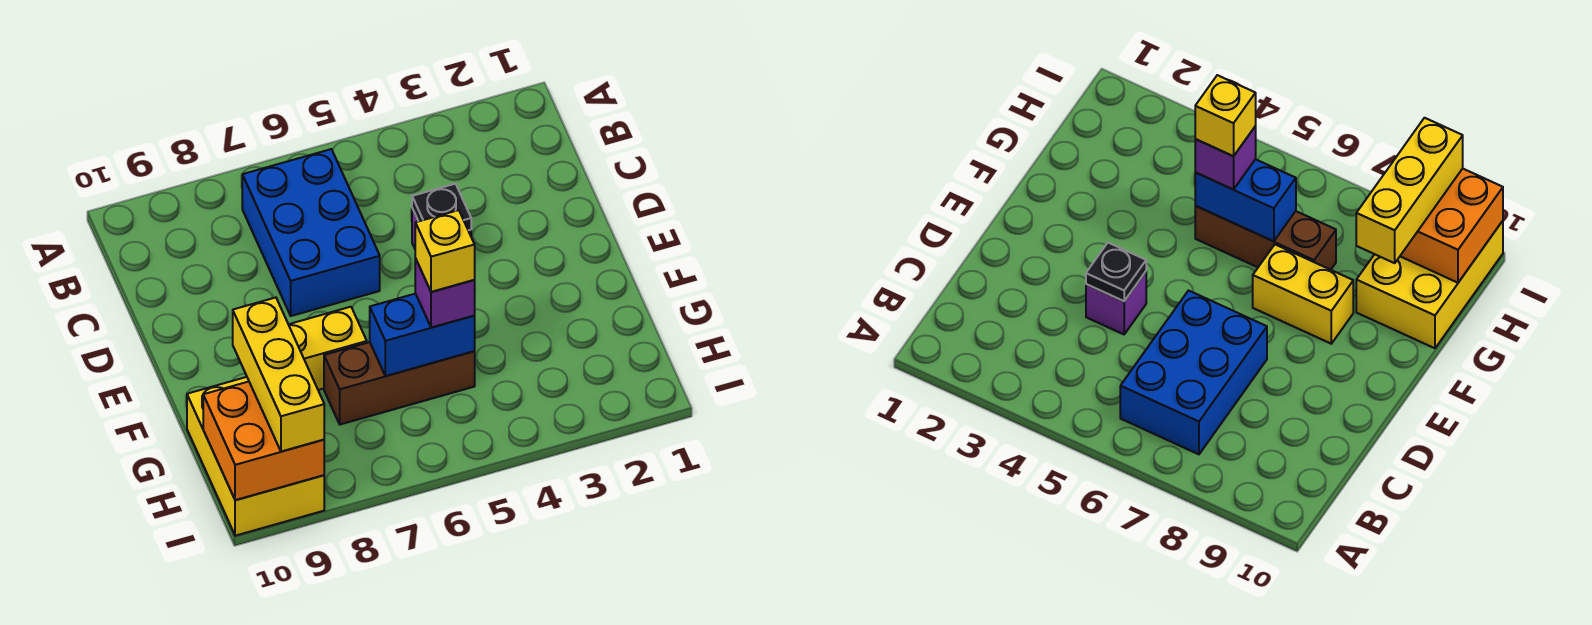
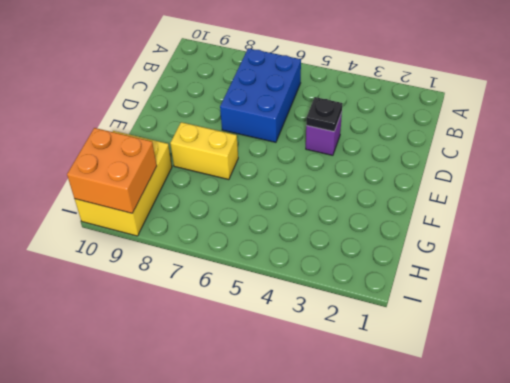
none -> brown 1x3 brick [324,342,475,424]
none -> blue 1x2 brick [370,294,475,376]

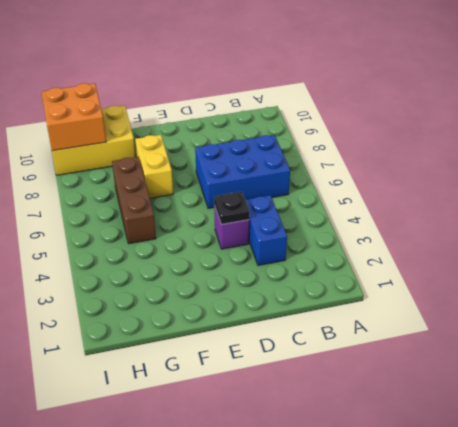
blue 1x2 brick [246,195,287,266] -> blue 1x2 brick moved to [370,294,475,376]
none -> purple 1x1 brick [415,258,475,328]
none -> yellow 1x3 brick [233,298,324,451]

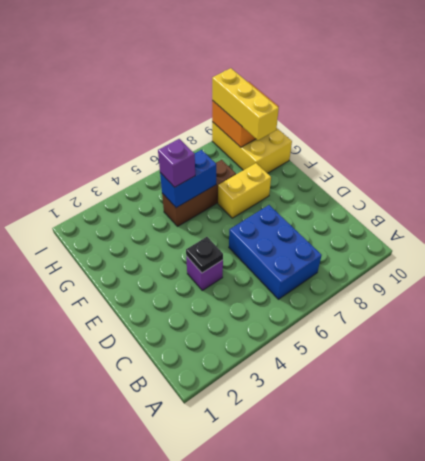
none -> yellow 1x1 brick [415,210,475,292]

